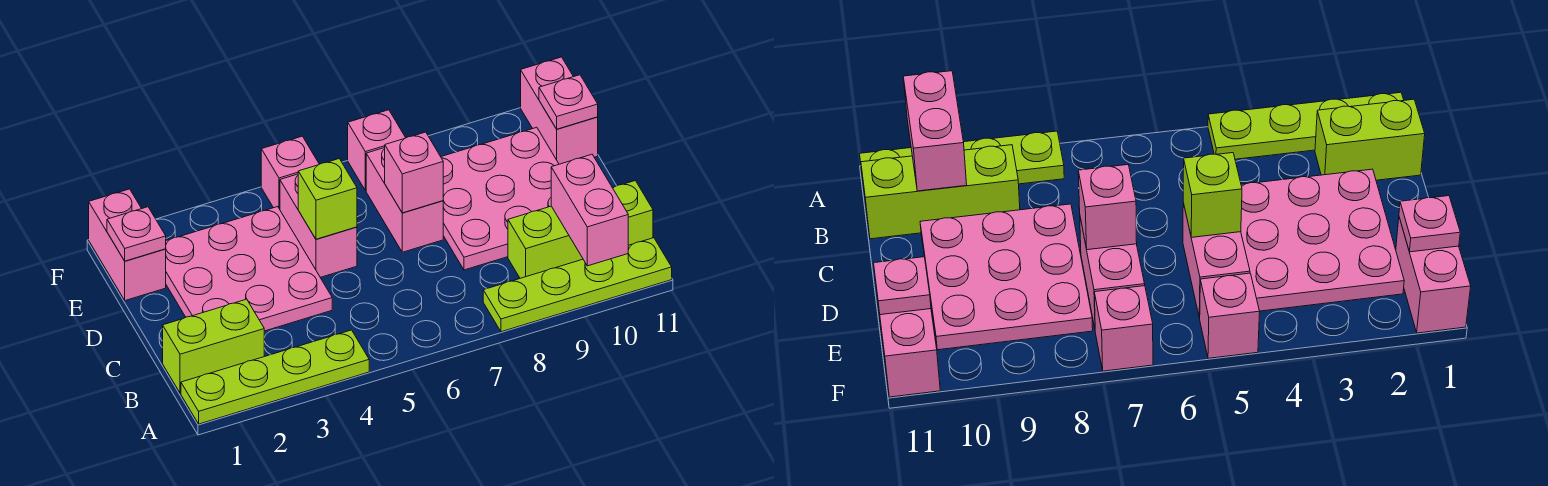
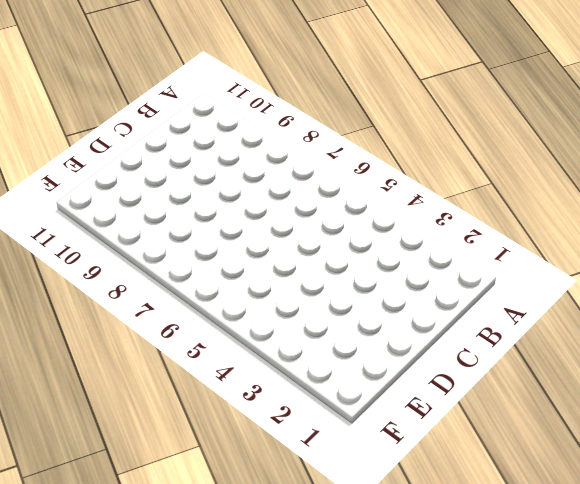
none -> lime 1x4 plate [181,330,369,424]
none -> lime 1x4 plate [483,238,672,332]
none -> lime 1x2 brick [163,299,264,393]

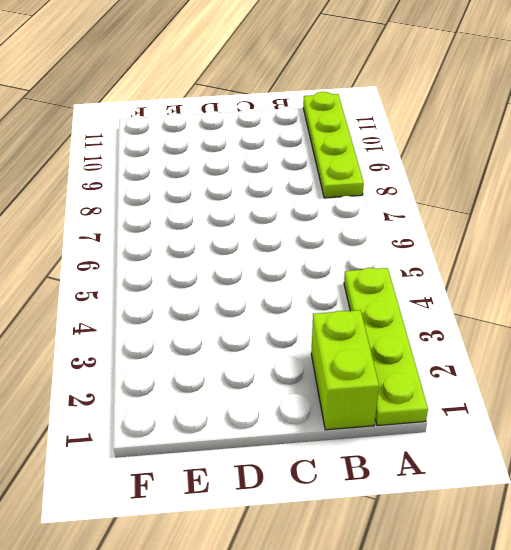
none -> lime 1x3 brick [508,181,653,278]
none -> pink 3x3 plate [166,207,332,331]
none -> pink 3x3 plate [441,127,559,270]

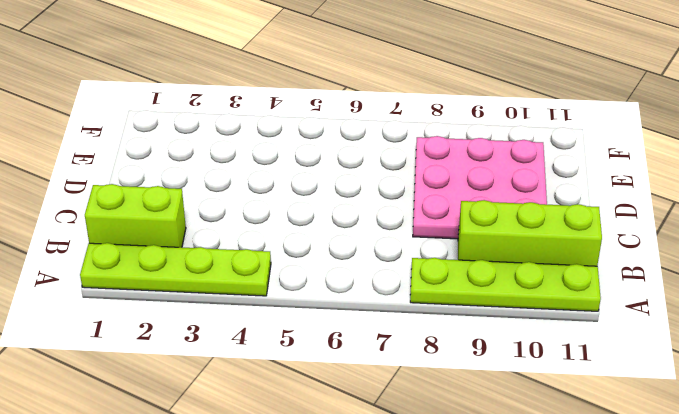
none -> pink 3x3 plate [166,207,332,331]
none -> pink 1x2 brick [280,174,357,277]
none -> pink 1x2 brick [366,148,443,252]

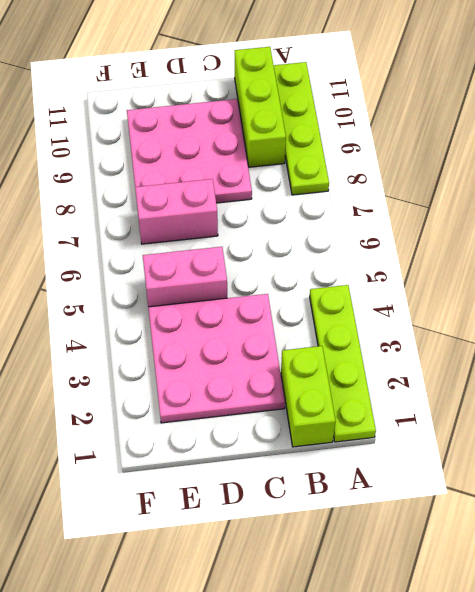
none -> pink 1x2 brick [89,189,166,301]
none -> pink 1x2 brick [521,57,598,164]
none -> pink 1x1 brick [261,136,319,209]

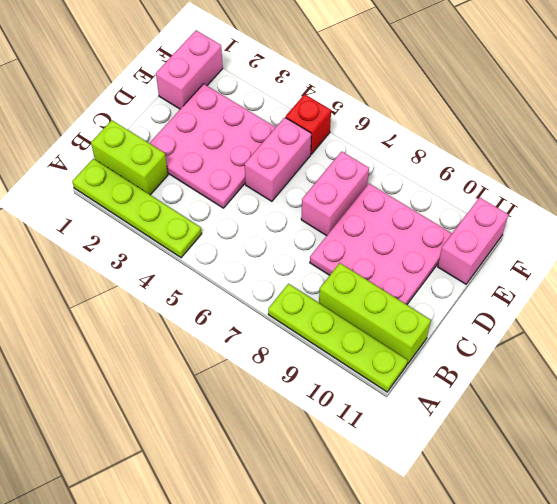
red 1x1 brick [286,94,331,154] -> pink 1x1 brick [261,136,319,209]
none -> pink 1x1 brick [348,110,406,191]
none -> pink 1x2 brick [551,154,628,266]
none -> lime 1x1 brick [298,159,357,239]

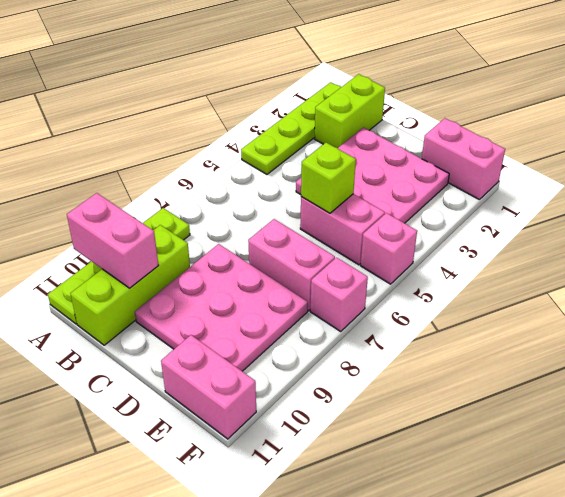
none -> pink 1x1 brick [385,132,443,213]
none -> pink 1x1 plate [107,207,166,261]
none -> pink 1x1 plate [539,75,598,129]

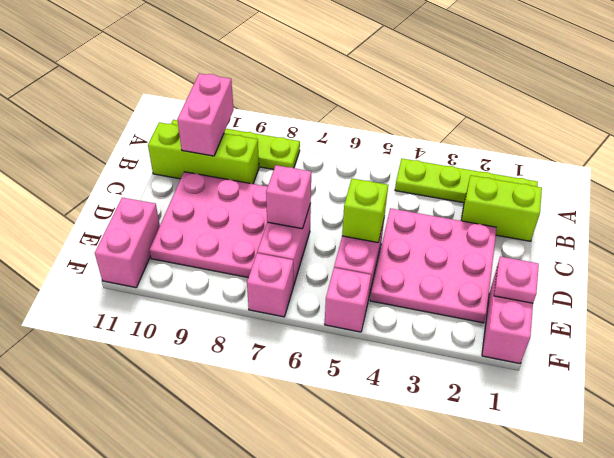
none -> pink 1x1 plate [539,75,598,129]

